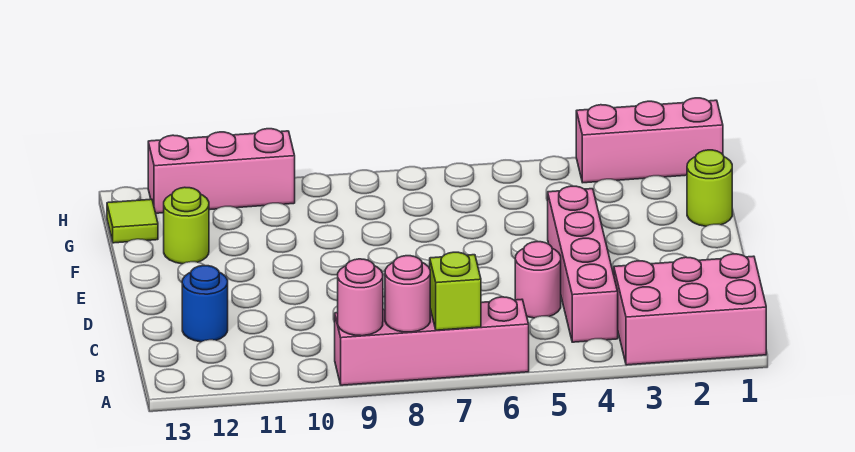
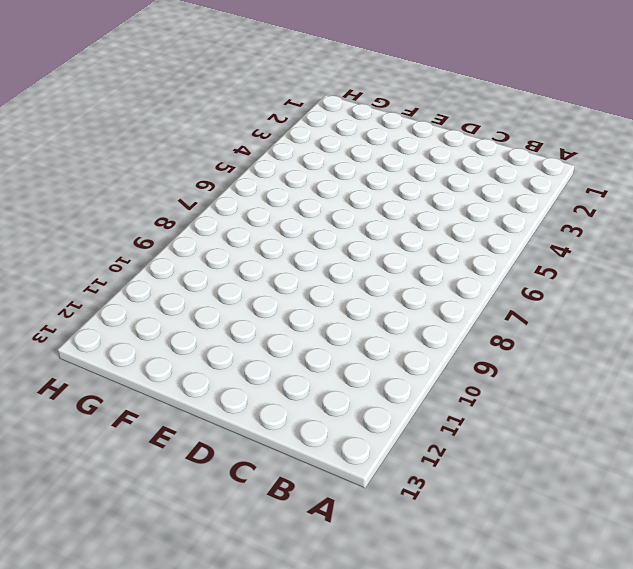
none -> pink 2x3 brick [614,254,766,365]
none -> pink 1x4 brick [335,297,529,385]
none -> pink 1x4 brick [548,186,618,342]

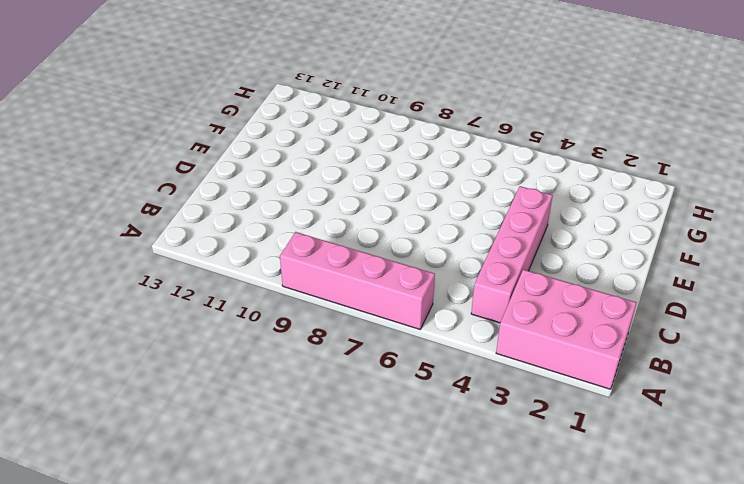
none -> pink 1x1 round brick [515,242,561,318]
none -> blue 1x1 round brick [182,266,228,342]
none -> lime 1x1 round brick [687,150,732,226]

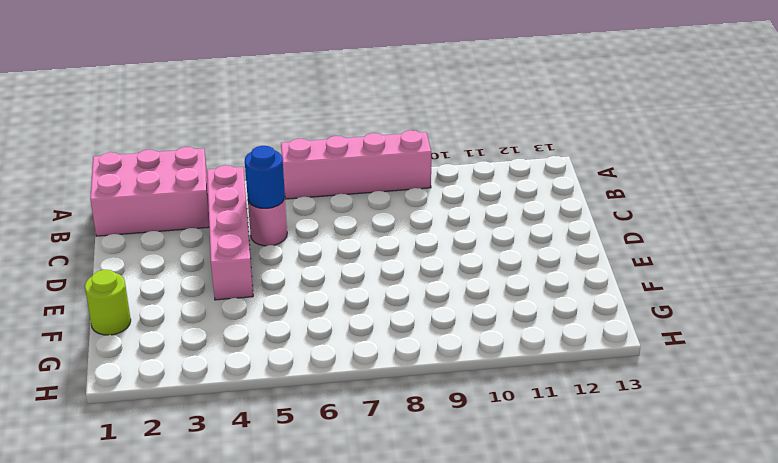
blue 1x1 round brick [245,146,285,208] -> blue 1x1 round brick moved to [182,266,228,342]
none -> lime 1x1 round brick [164,187,209,264]
none -> lime 1x1 tile [107,199,158,243]
none -> pink 1x3 brick [576,98,723,183]

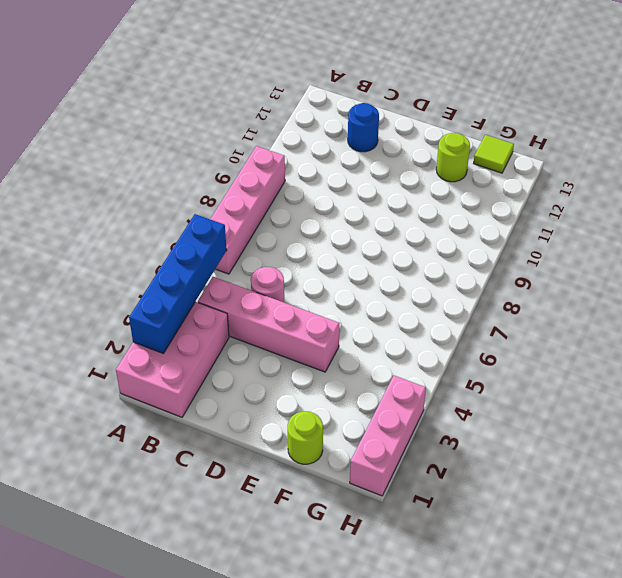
blue 1x4 brick [129,214,227,353] -> none
none -> pink 1x3 brick [148,129,295,213]
none -> lime 1x1 brick [430,252,481,330]
none -> pink 1x1 round brick [385,256,430,332]

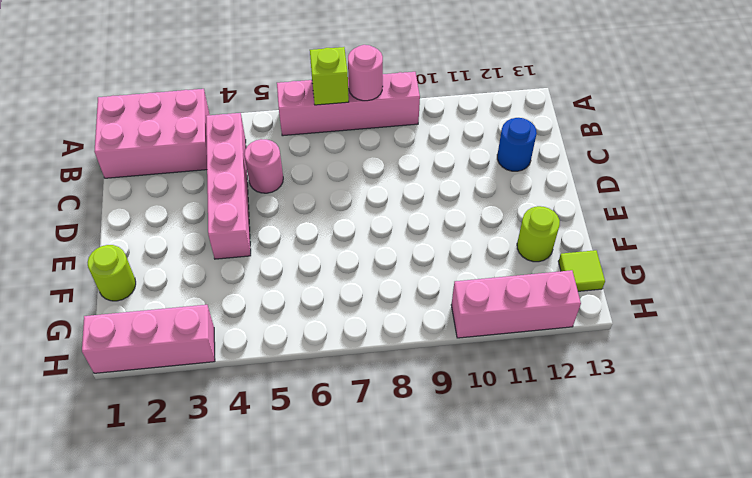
none -> pink 1x1 round brick [338,259,383,336]

